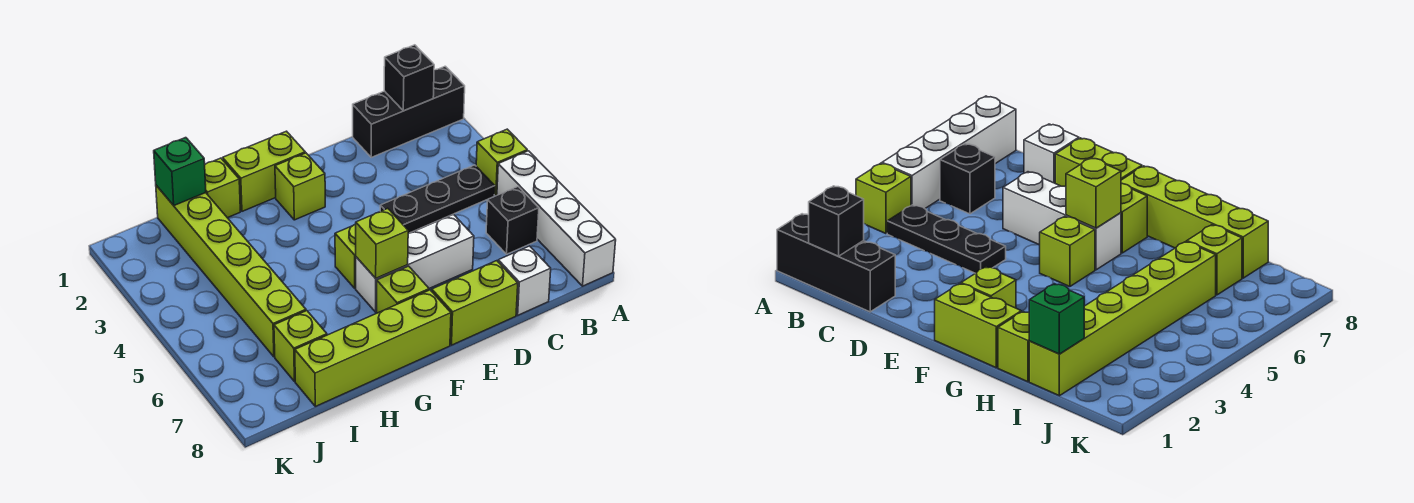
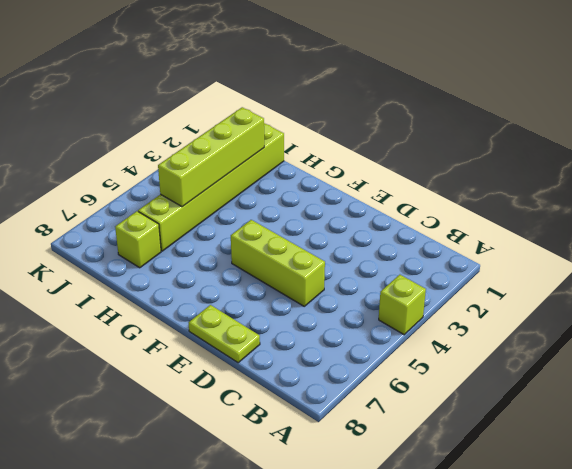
lime 1x3 brick [231,220,325,306] -> lime 1x1 brick [335,224,356,288]
lime 1x2 plate [189,305,260,363] -> lime 1x2 brick [432,261,518,345]
lime 1x4 brick [158,107,264,207] -> lime 1x4 brick turned to [295,290,451,406]
none -> black 1x3 brick [353,66,465,157]
none -> white 1x4 brick [497,151,616,286]
none -> black 1x3 plate [380,165,495,233]

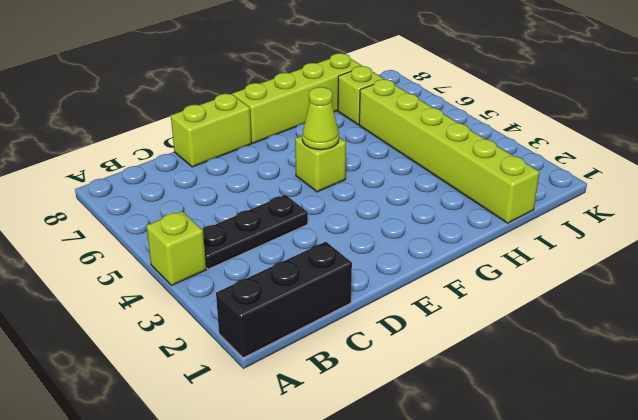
lime 1x1 cone [302,87,339,150] -> none
none -> white 1x4 brick [497,151,616,286]
none -> black 1x1 brick [486,187,539,254]
none -> white 1x1 brick [498,246,551,315]

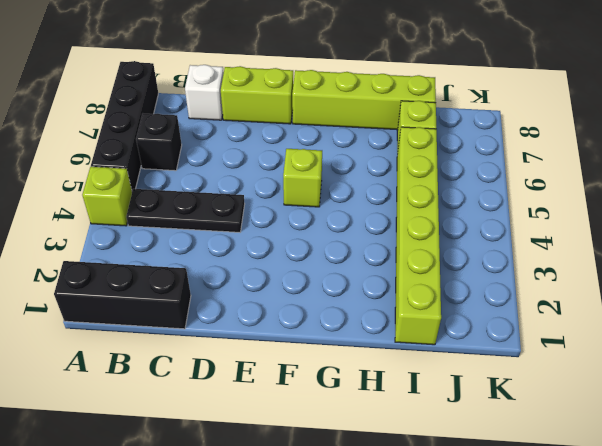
black 1x4 brick [91,61,158,191] -> white 1x4 brick [497,151,616,286]
none -> white 1x3 brick [356,214,474,312]
none -> lime 1x2 brick [223,131,305,211]
none -> lime 1x1 brick [275,153,325,220]

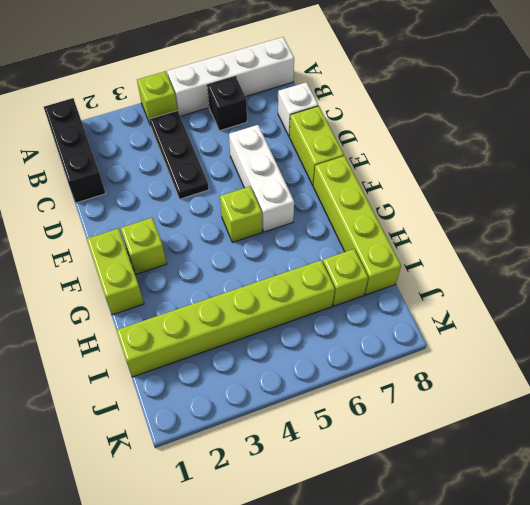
none -> lime 1x1 brick [377,266,429,313]
none -> lime 1x1 brick [205,158,240,218]
none -> black 1x1 brick [384,45,434,111]

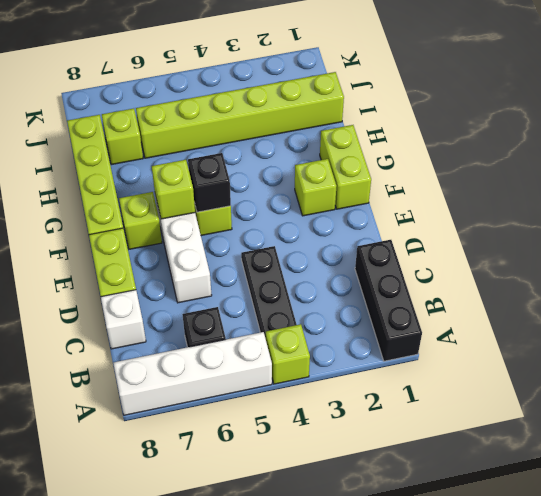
black 1x1 brick [188,153,231,212] -> black 1x1 brick moved to [384,45,434,111]
none -> lime 1x1 brick [205,158,240,218]
none -> green 1x1 brick [154,138,206,205]

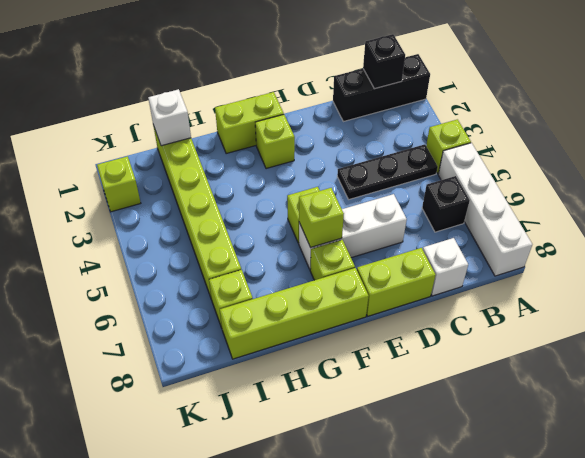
white 1x1 brick [148,89,191,146] -> green 1x1 brick [154,138,206,205]
lime 1x1 brick [97,156,141,212] -> lime 1x1 brick moved to [205,158,240,218]

